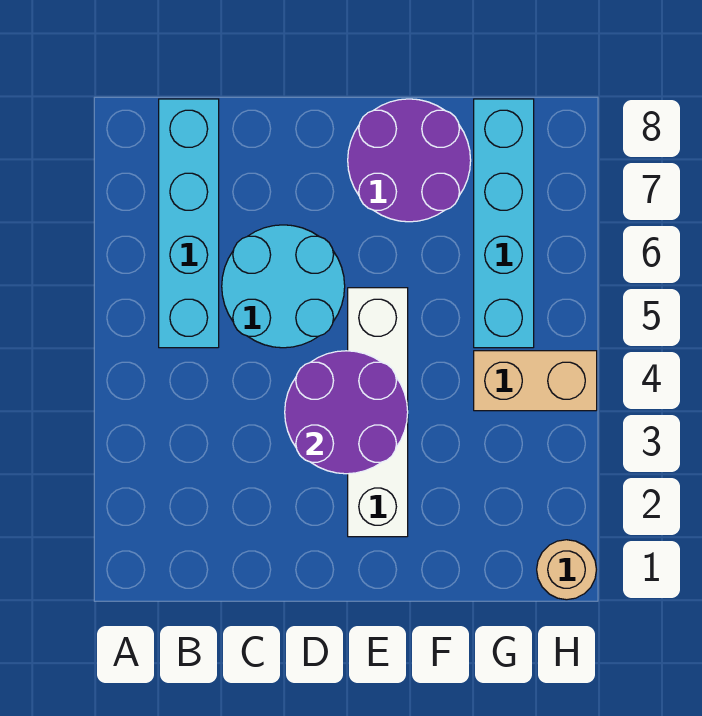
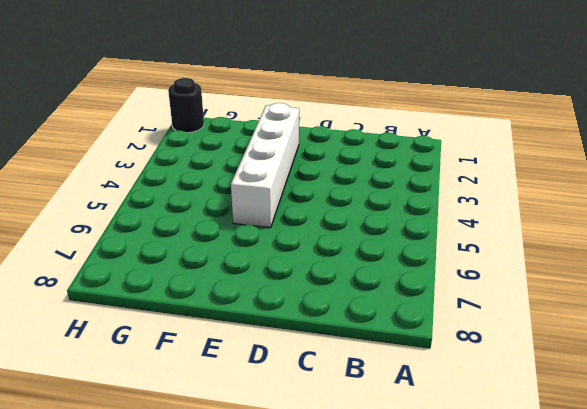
black 1x1 round brick [168,78,204,133] -> tan 1x1 round brick [537,540,597,600]
none -> cyan 1x4 brick [159,99,219,348]
none -> cyan 2x2 round brick [222,225,345,348]

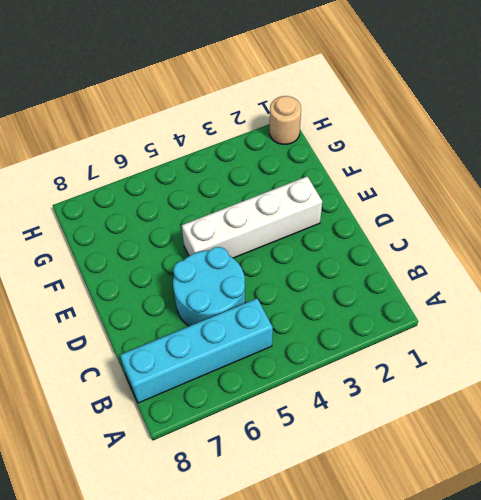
none -> purple 2x2 round brick [348,99,471,222]
none -> tan 1x2 brick [474,351,597,411]

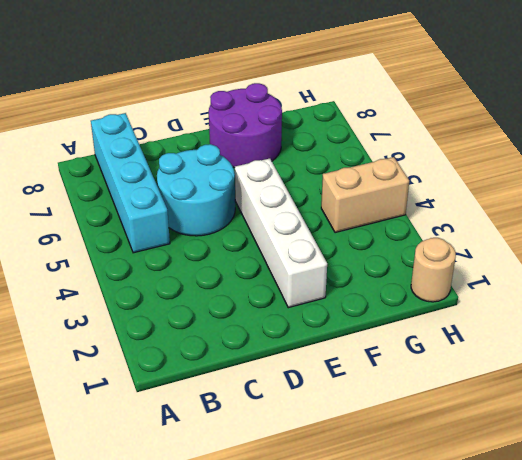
none -> cyan 1x4 brick [474,99,534,348]
none -> purple 2x2 round brick [285,351,408,474]

